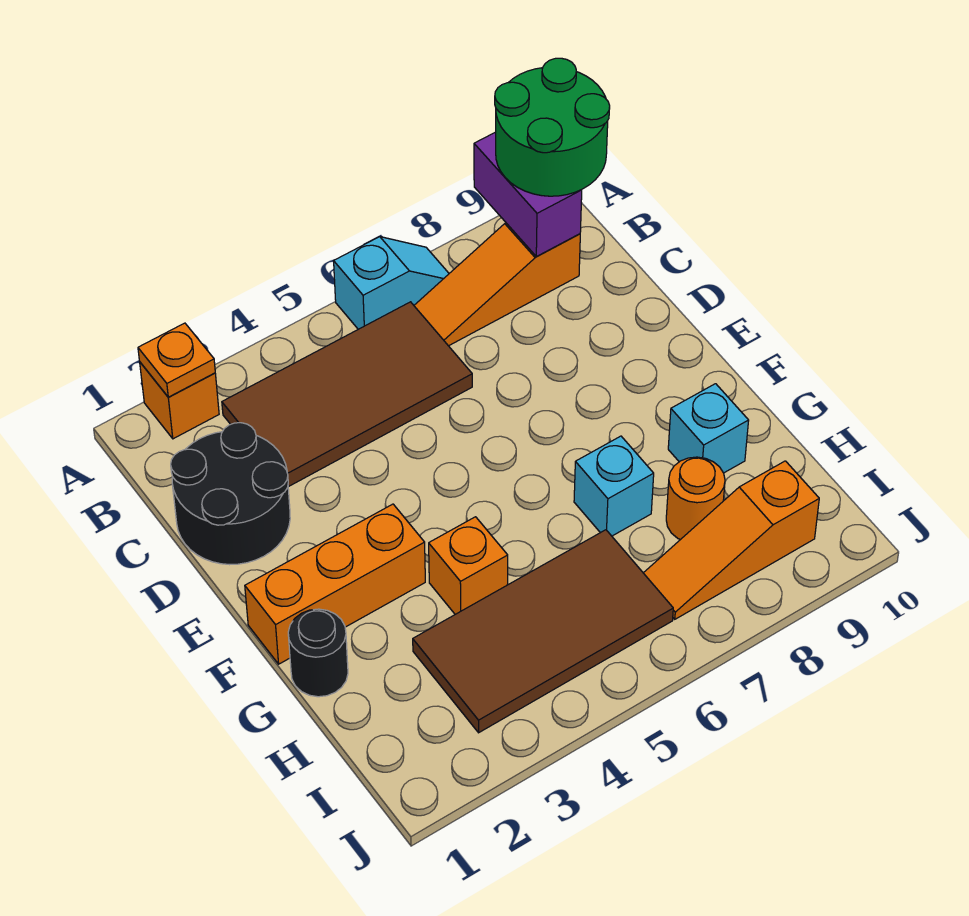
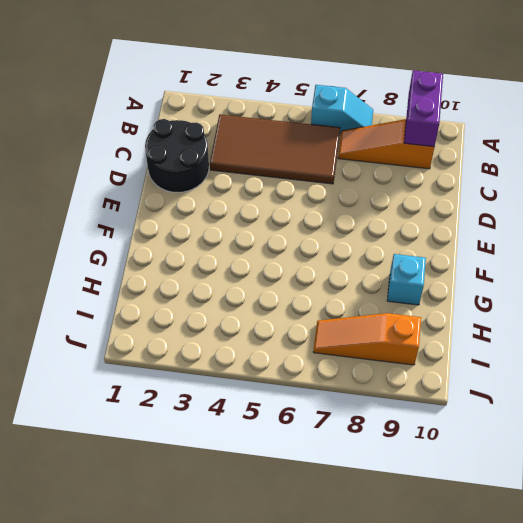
none -> orange 1x1 brick [140,362,219,439]
none -> orange 1x3 brick [245,504,425,664]
none -> black 1x1 round brick [288,609,348,697]

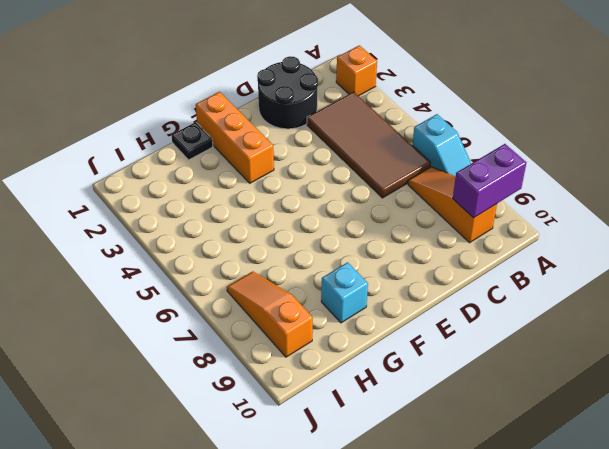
black 1x1 plate [172,122,213,160] -> black 1x1 round brick [288,609,348,697]
none -> orange 1x1 brick [429,517,508,614]
none -> cyan 1x1 brick [574,436,654,536]
none -> brown 2x4 tile [413,530,673,733]

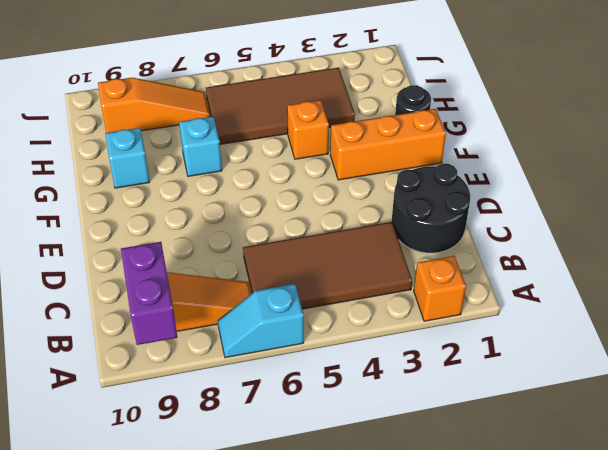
none -> orange 1x1 round brick [666,457,725,540]
none -> orange 1x1 plate [138,323,215,397]
none -> green 2x2 round brick [495,58,610,196]

